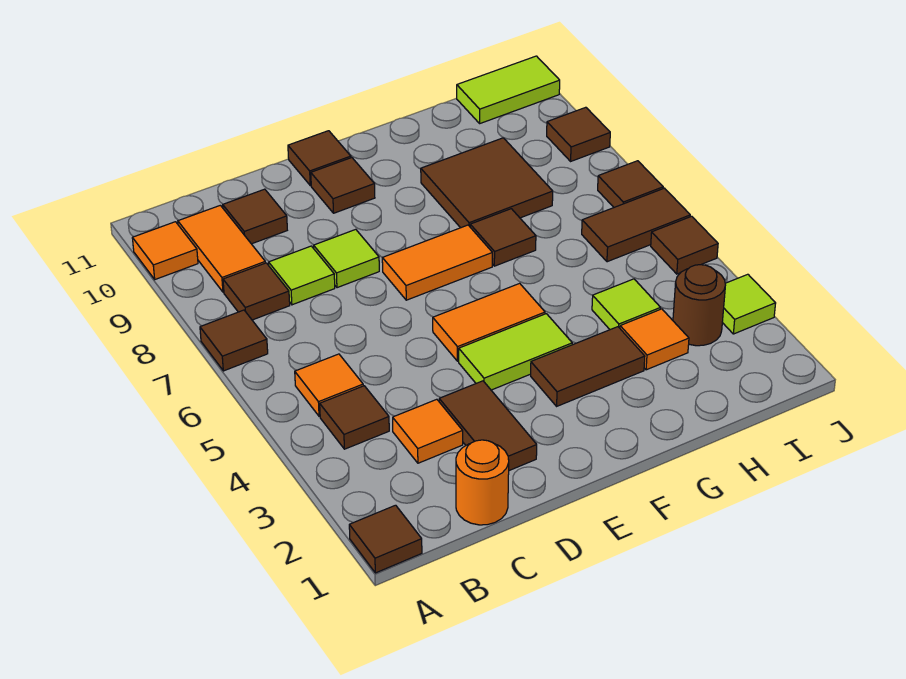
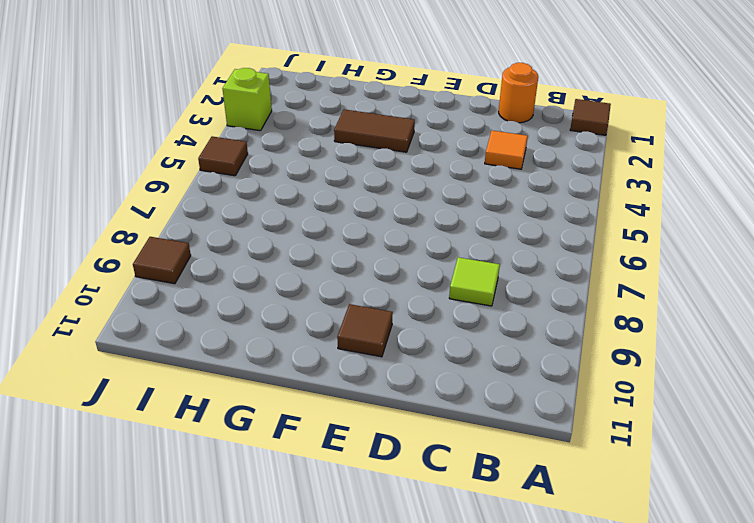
lime 1x1 brick [222,68,272,131] -> lime 1x1 tile [722,274,776,334]
none -> brown 1x1 tile [200,310,268,371]
none -> orange 1x1 tile [132,222,198,279]
none -> brown 1x1 tile [320,386,389,449]
none -> orange 1x1 tile [295,354,363,416]

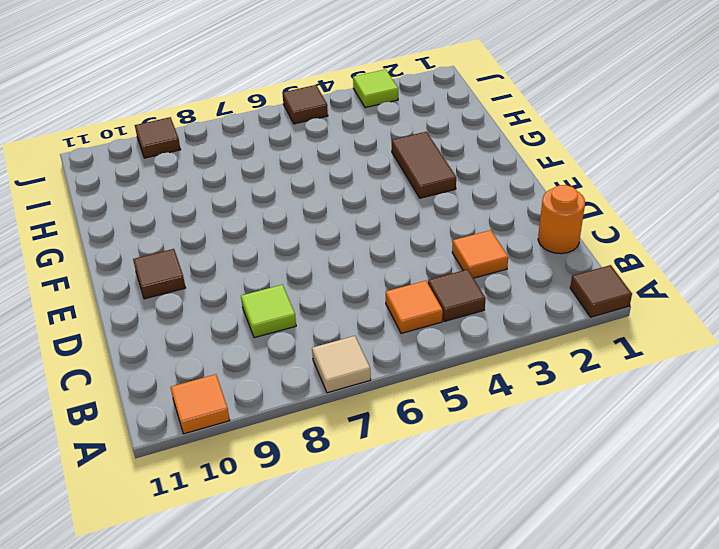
tan 1x1 tile [312,336,371,393] -> brown 1x1 tile [200,310,268,371]
none -> brown 1x1 tile [223,263,290,320]
none -> orange 1x2 tile [178,205,265,292]
none -> brown 1x1 tile [223,189,287,244]
none -> brown 1x2 tile [439,381,537,471]

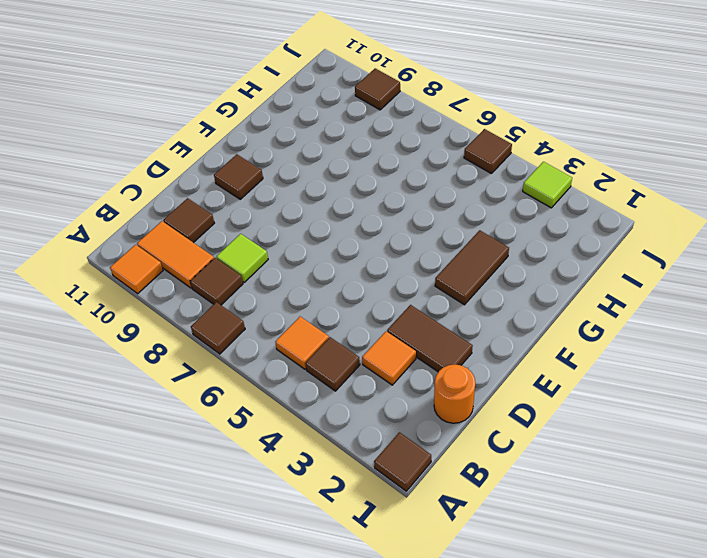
none -> lime 1x1 tile [314,229,379,288]
none -> lime 1x2 tile [459,314,572,390]
none -> orange 1x2 tile [433,283,545,361]
none -> orange 1x2 tile [382,225,492,300]

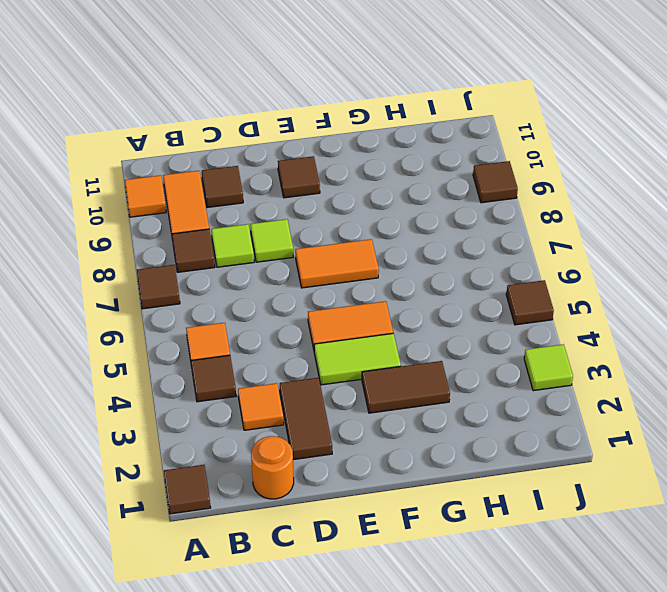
none -> brown 1x1 tile [288,131,351,186]
none -> brown 1x1 tile [470,209,536,266]
none -> brown 2x2 tile [421,138,553,228]
none -> orange 1x1 tile [620,309,689,370]

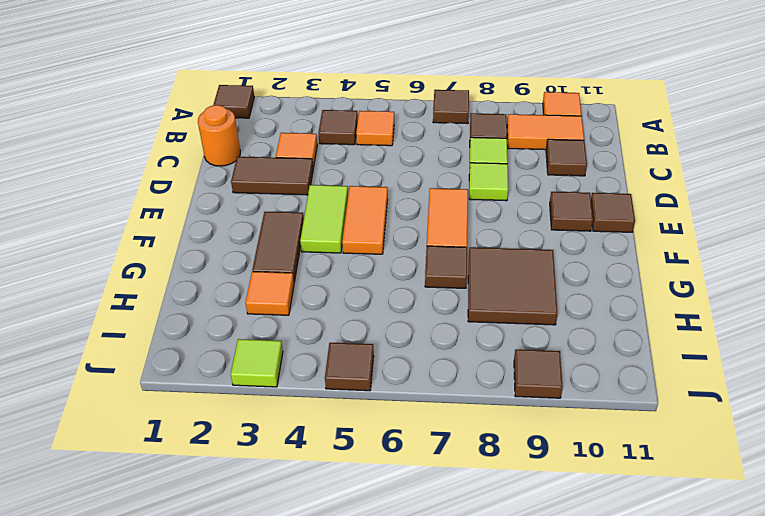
none -> lime 1x1 tile [592,279,661,330]
none -> brown 1x1 round brick [673,265,725,346]
none -> brown 1x2 tile [582,188,690,262]
none -> lime 1x2 tile [457,56,560,123]

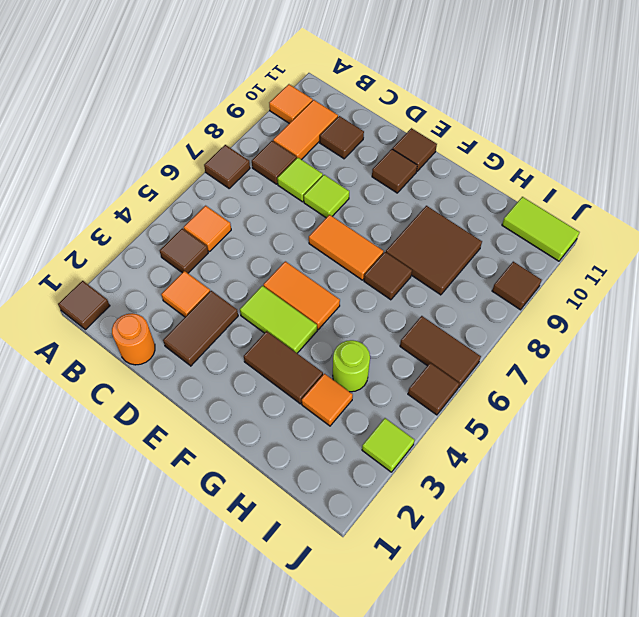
lime 1x1 round brick [333,340,370,392] -> lime 1x1 tile [592,279,661,330]
none -> brown 1x1 round brick [673,265,725,346]
none -> brown 1x1 tile [598,161,663,207]

